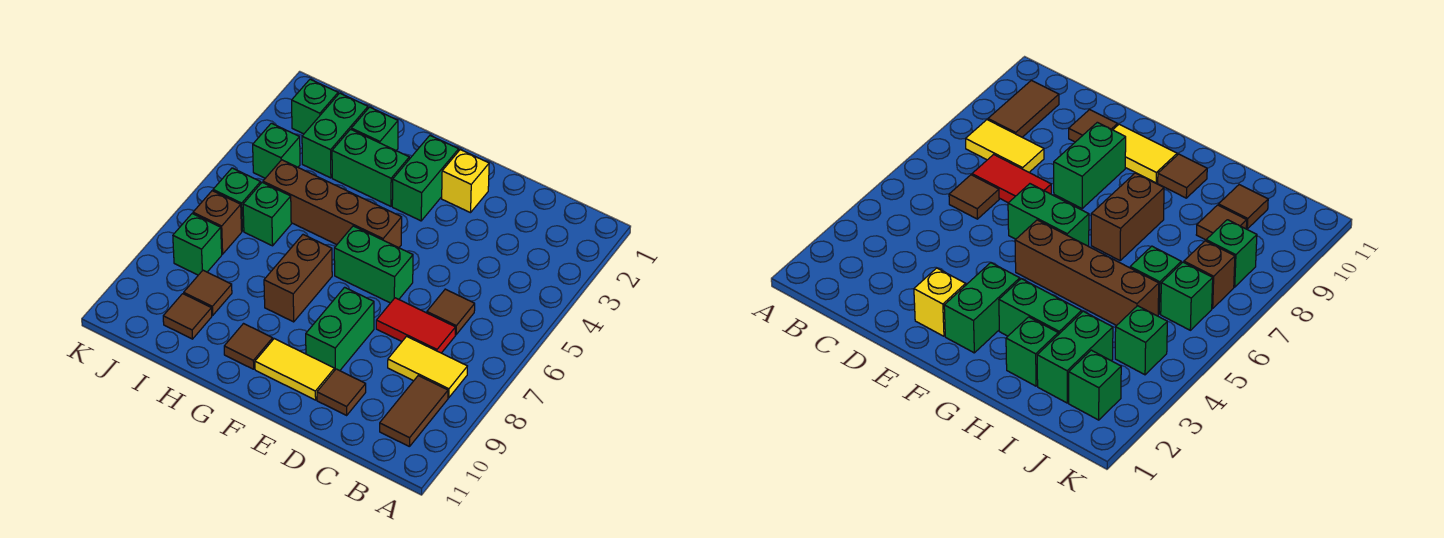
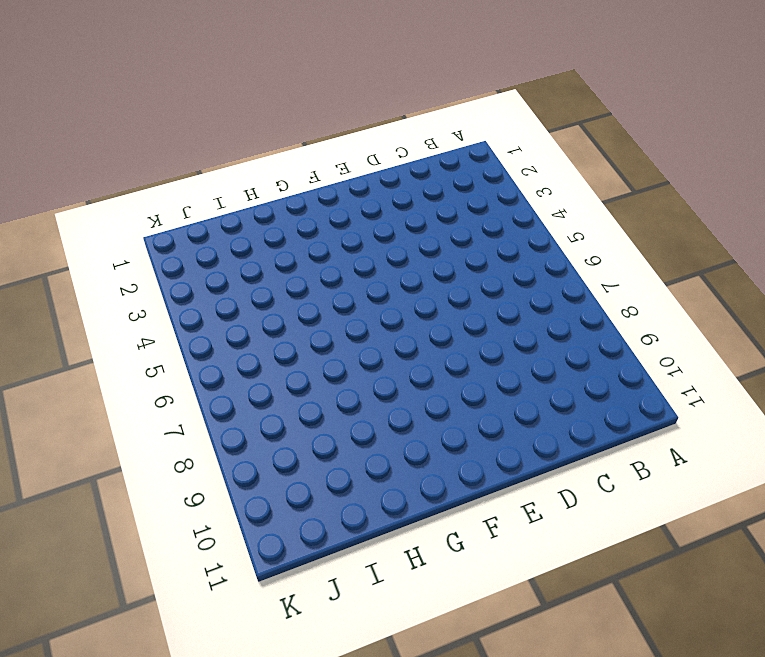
none -> yellow 1x2 tile [388,336,467,398]
none -> brown 1x2 tile [380,376,448,447]
none -> brown 1x1 tile [427,289,475,335]

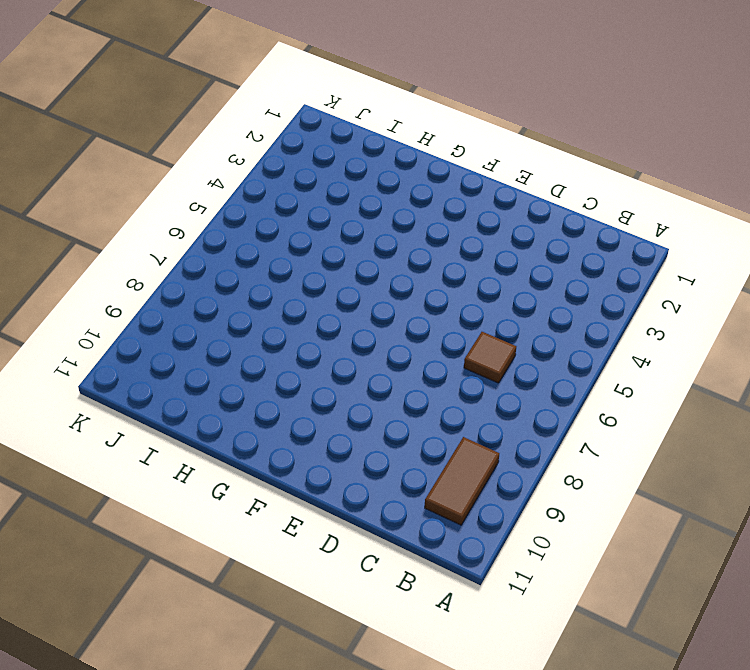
none -> yellow 1x2 tile [388,336,467,398]
none -> red 1x2 tile [376,298,456,353]
none -> brown 1x1 tile [317,369,366,415]

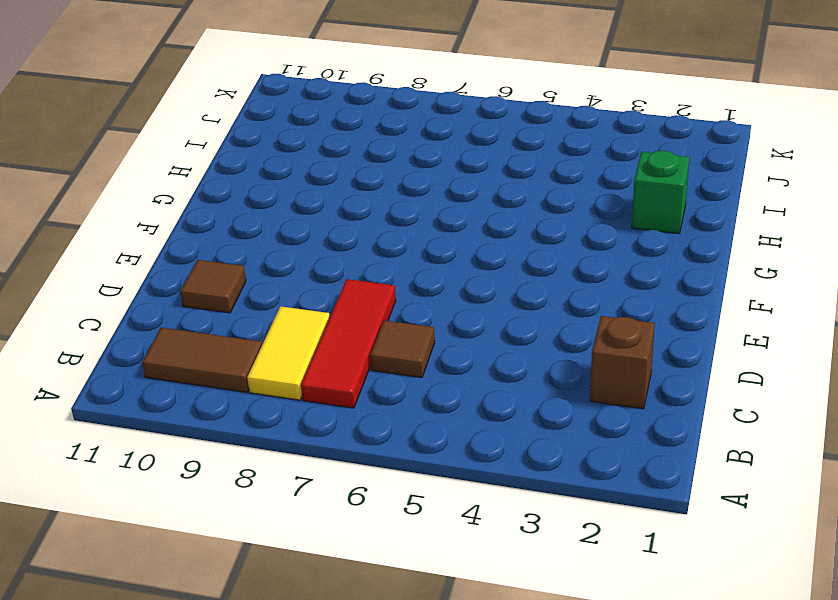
red 1x3 tile [301,279,396,408] -> red 1x2 tile [376,298,456,353]
brown 1x1 brick [590,316,655,409] -> brown 1x1 brick moved to [193,191,242,254]
none -> yellow 1x1 brick [442,150,489,213]
none -> green 1x2 brick [334,226,413,303]
none -> green 1x2 brick [306,287,374,371]

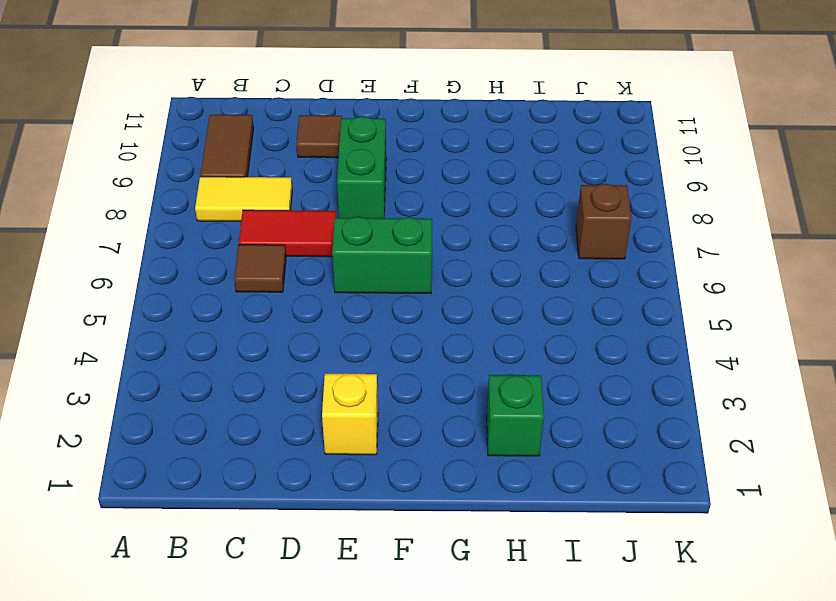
none -> yellow 1x2 tile [255,339,334,400]
none -> green 1x2 brick [392,136,459,221]
none -> brown 1x4 brick [263,160,402,248]

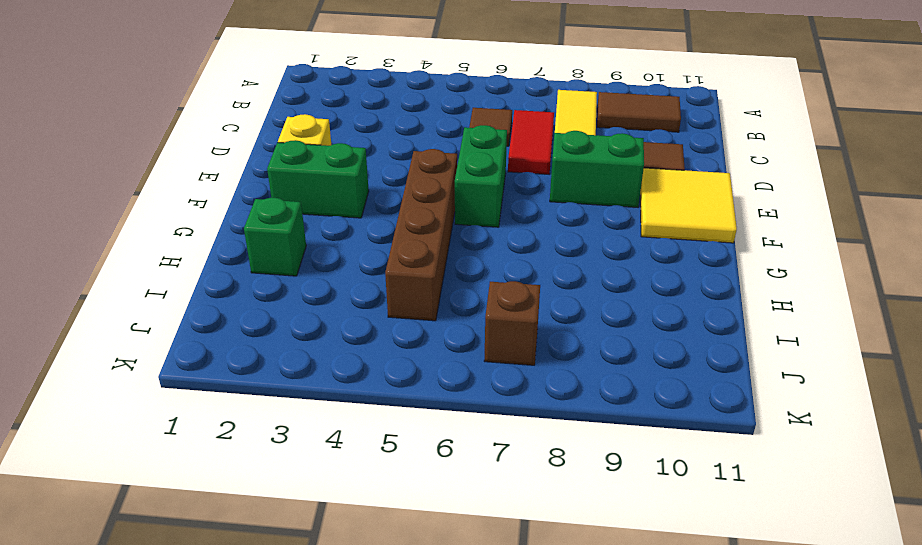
yellow 2x2 tile [640,168,737,243] -> yellow 1x2 tile [255,339,334,400]
none -> green 1x2 brick [332,129,409,206]
none -> brown 1x2 brick [264,235,332,322]
none -> brown 1x1 tile [224,324,273,369]

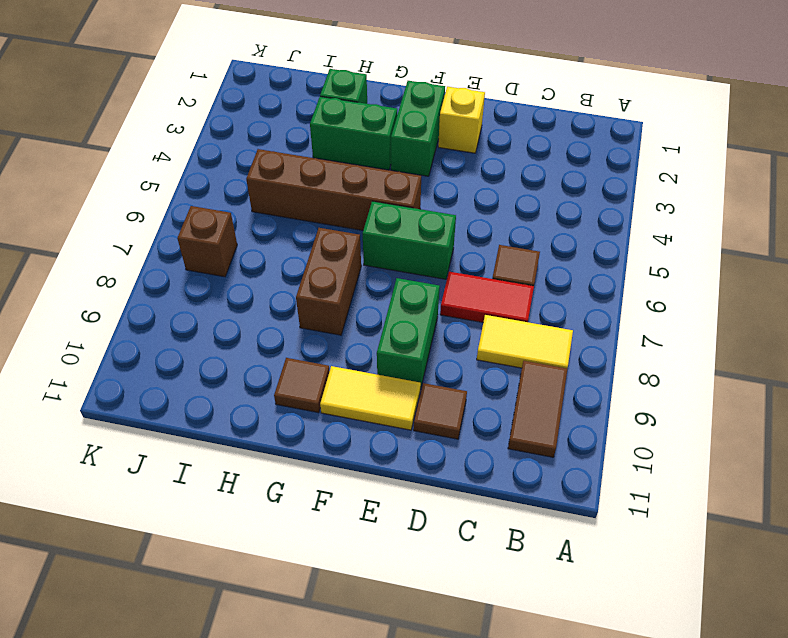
none -> green 1x2 brick [302,93,368,178]
none -> green 1x1 brick [243,182,291,246]
none -> brown 1x1 tile [184,270,232,315]

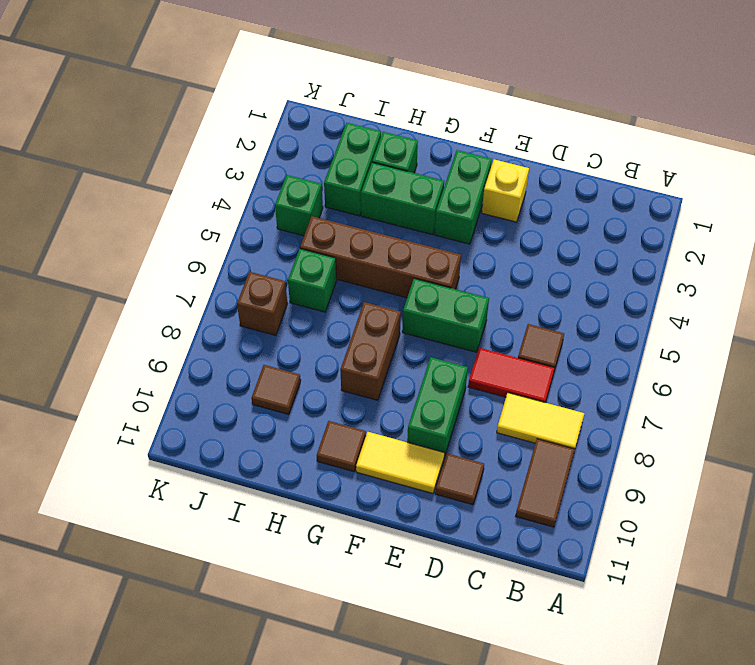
none -> brown 1x1 tile [163,294,212,339]
none -> green 1x1 brick [292,79,338,134]
none -> green 1x1 brick [213,168,261,231]

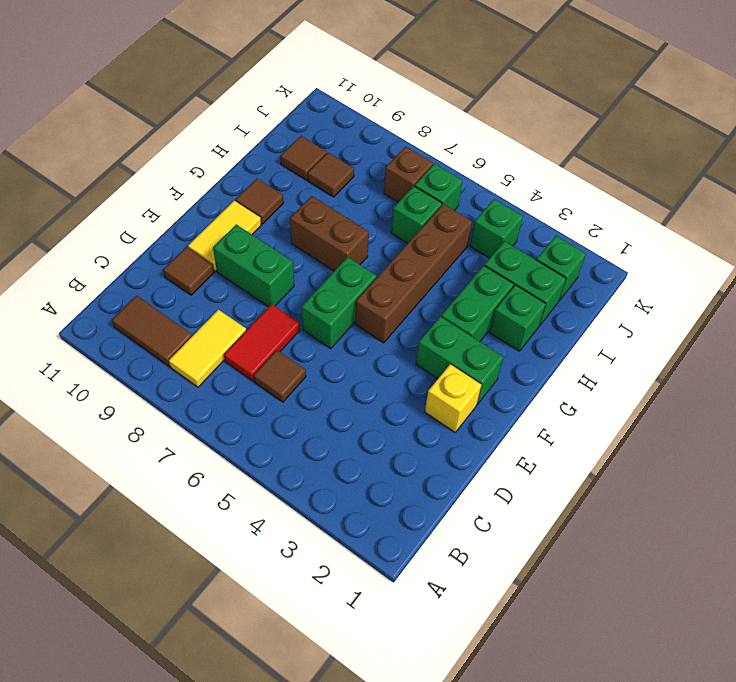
none -> green 1x1 brick [173,214,222,275]

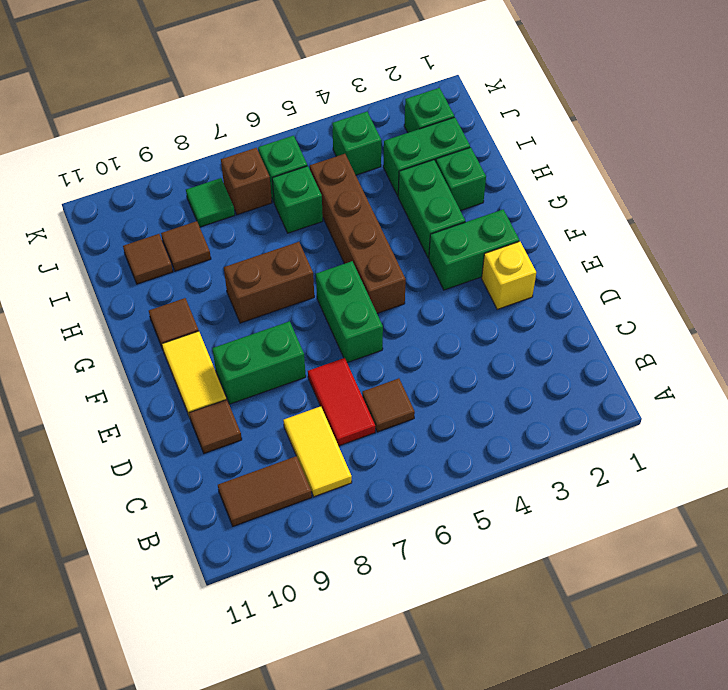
green 1x1 tile [186,178,235,227] -> green 1x1 brick [173,214,222,275]

